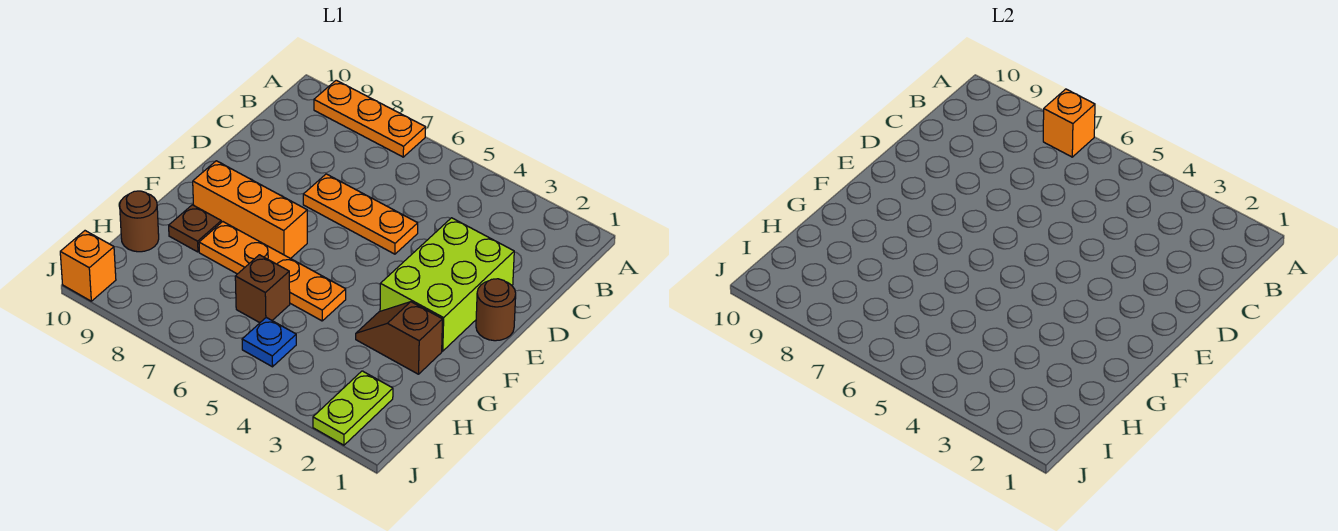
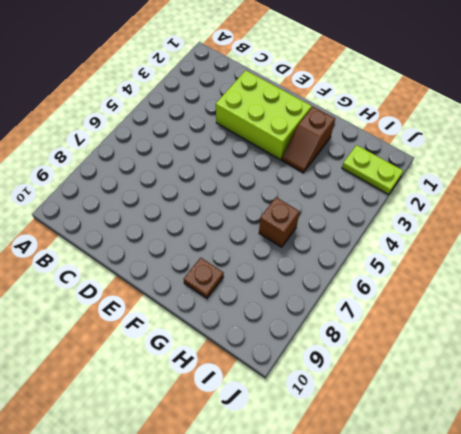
none -> orange 1x3 plate [314,80,426,157]
none -> orange 1x3 plate [303,174,418,254]
none -> brown 1x1 round brick [476,279,516,341]

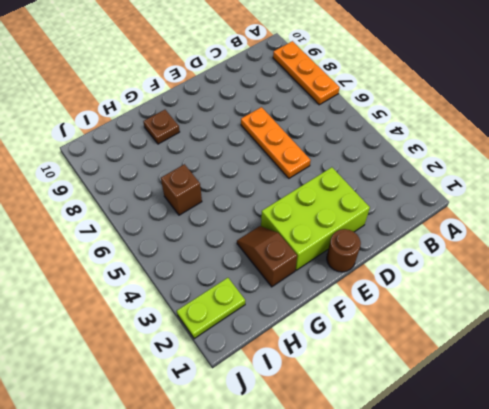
none -> orange 1x3 brick [193,161,307,259]
none -> orange 1x4 plate [199,222,346,321]
none -> brown 1x1 round brick [120,191,159,252]

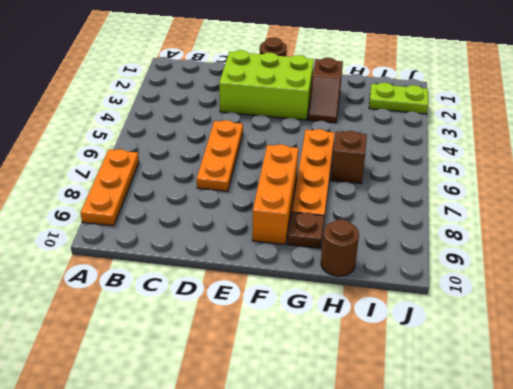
none -> blue 1x1 plate [242,317,296,367]
none -> orange 1x1 brick [60,231,116,301]
none -> orange 1x1 brick [1043,89,1095,157]

